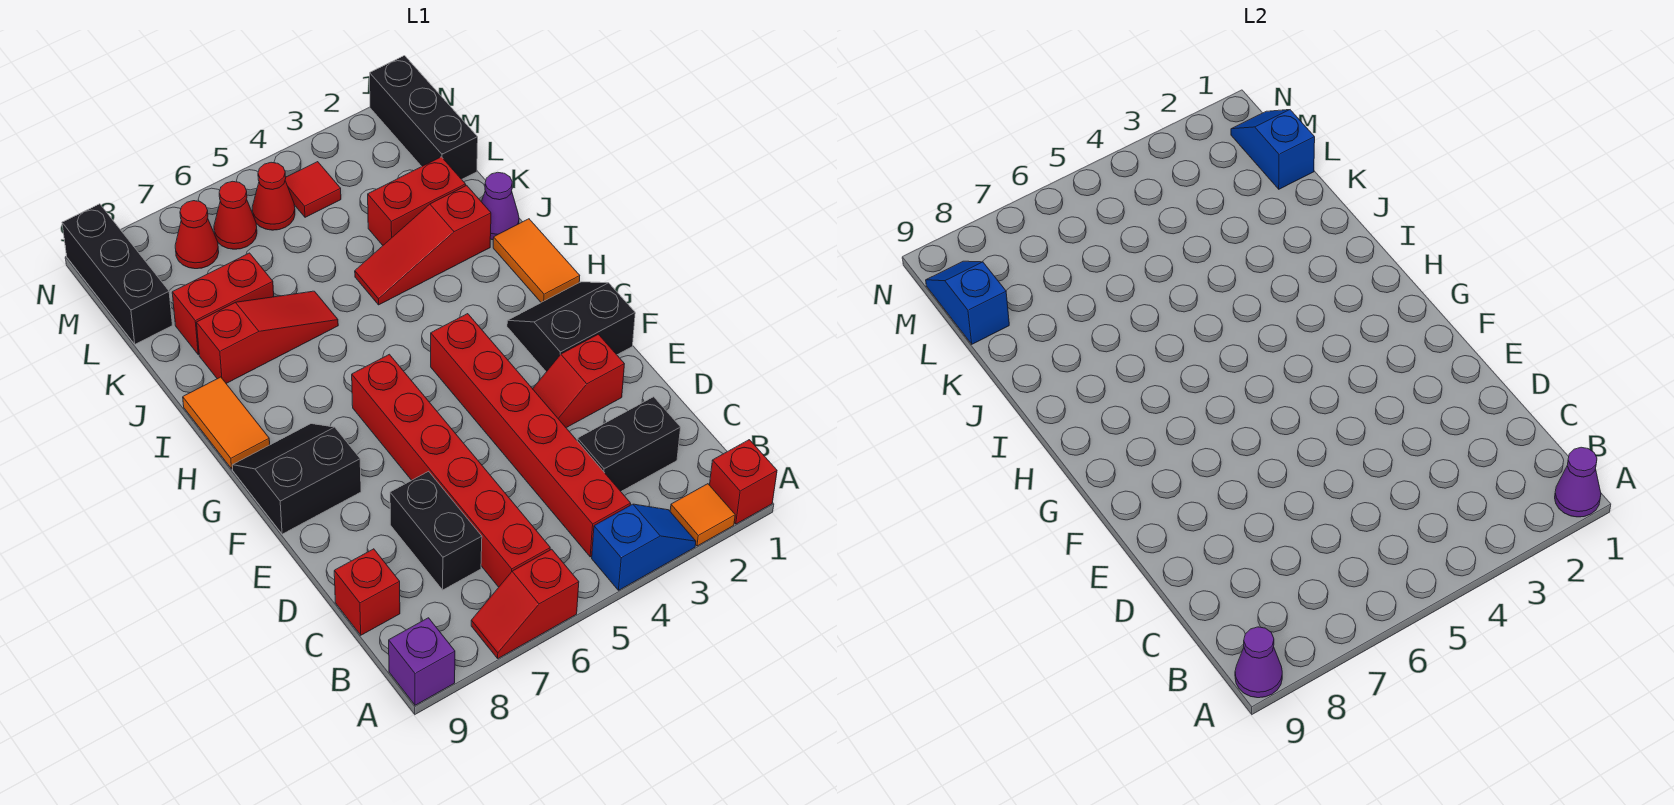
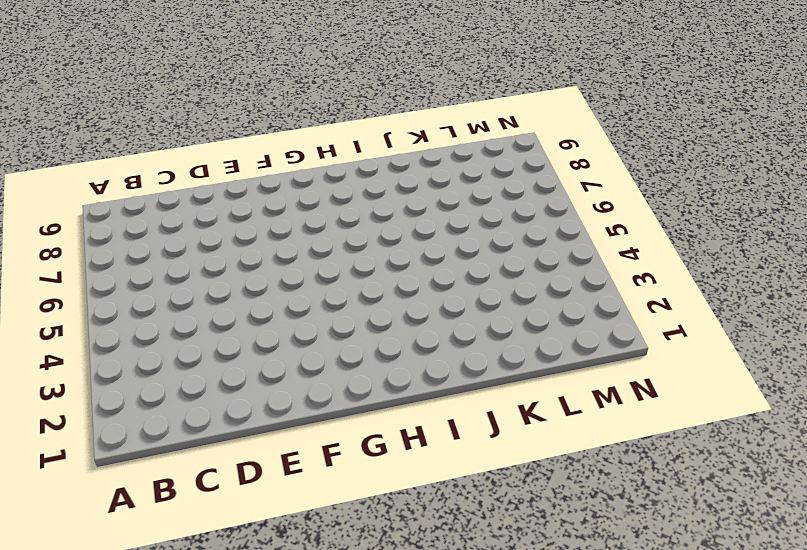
none -> red 1x1 brick [710,440,777,524]
none -> orange 1x1 tile [670,484,735,546]
none -> blue 1x2 slope [592,504,696,590]
none -> red 1x2 slope [471,549,579,658]

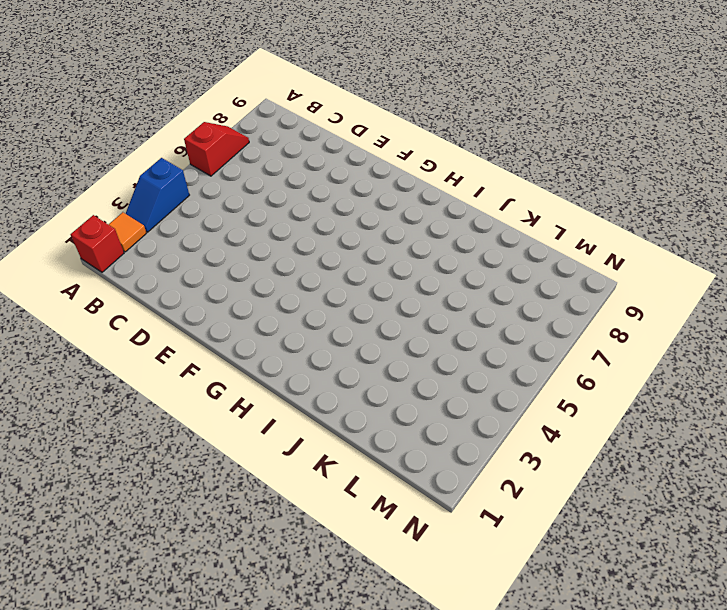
none -> purple 1x1 brick [389,618,455,705]
none -> red 1x6 brick [431,314,631,557]
none -> red 1x6 brick [352,354,550,587]
none -> black 1x2 brick [577,397,681,491]

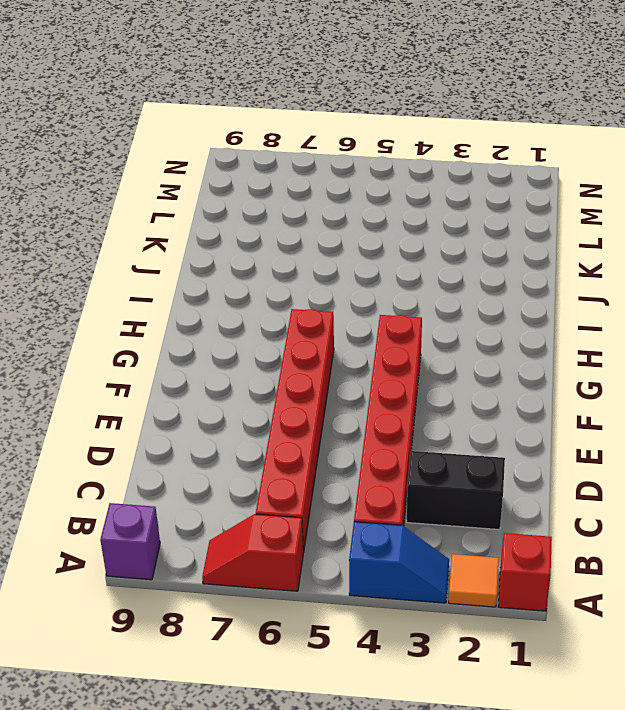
none -> black 1x2 brick [390,471,482,590]
none -> red 1x1 brick [334,549,400,635]
none -> red 1x2 slope [533,334,624,428]
none -> black 2x2 slope [507,282,635,372]

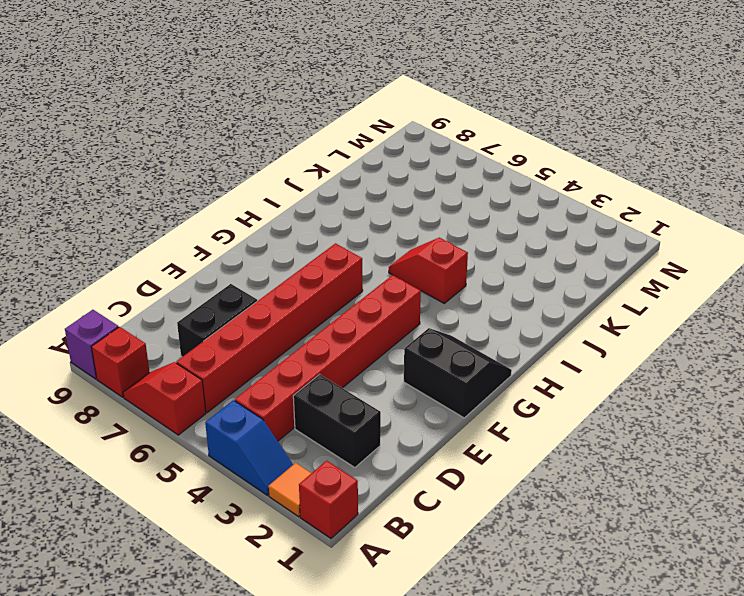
red 1x1 brick [92,327,150,397] -> red 1x1 brick moved to [334,549,400,635]
red 1x2 slope [389,238,468,303] -> red 1x2 slope moved to [533,334,624,428]
none -> black 2x2 slope [232,424,361,534]
none -> orange 1x2 tile [493,219,580,302]
none -> orange 1x2 tile [183,377,270,469]
none -> purple 1x1 cone [481,172,519,240]

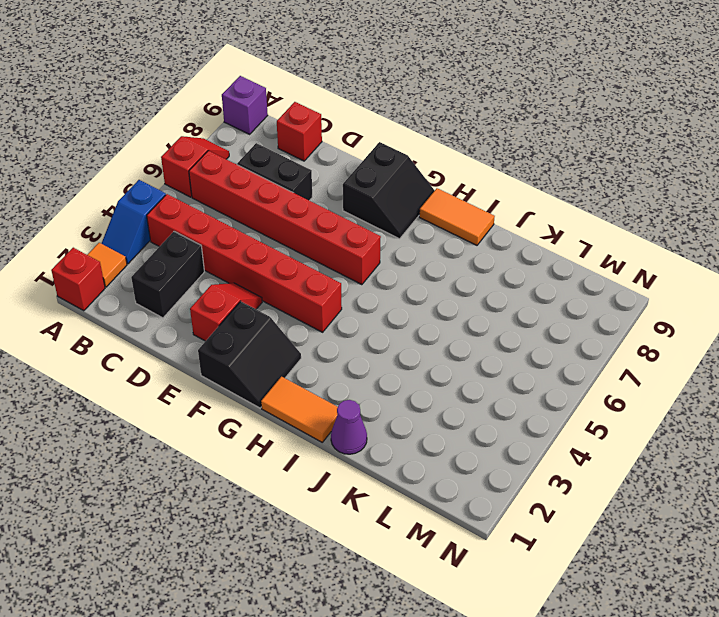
none -> red 1x3 slope [355,185,491,305]
none -> red 1x3 slope [197,291,338,383]
none -> red 1x2 brick [368,157,466,245]
none -> red 1x2 brick [172,253,274,355]

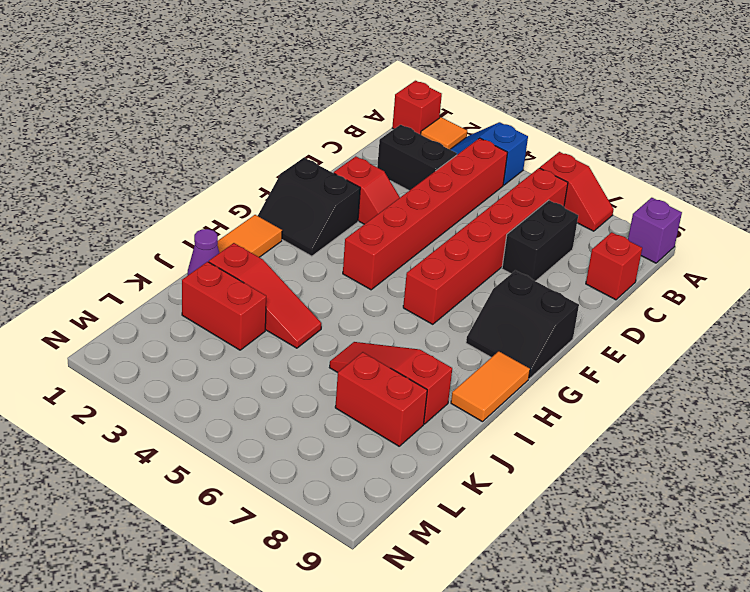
none -> black 1x3 brick [370,56,478,179]
none -> black 1x3 brick [62,204,172,344]
none -> red 1x1 tile [285,162,341,217]
none -> red 1x1 cone [252,162,295,230]

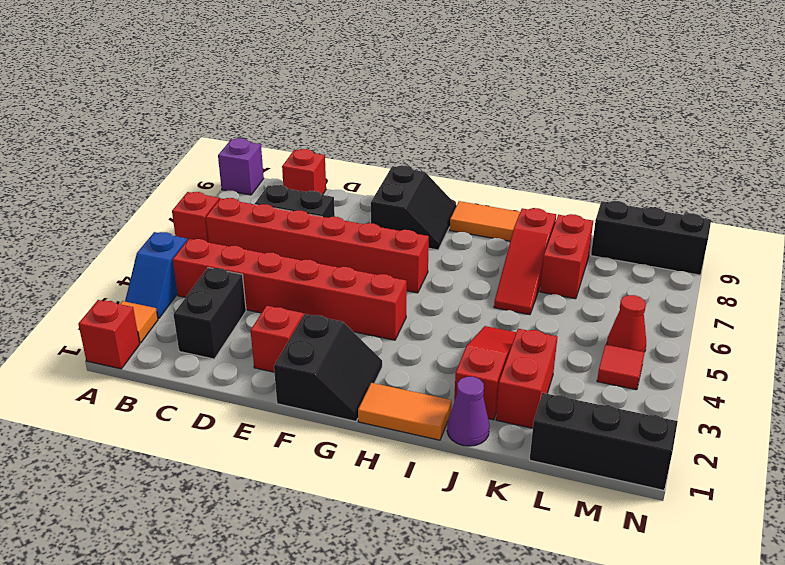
none -> red 1x1 cone [214,181,257,249]
none -> red 1x1 cone [175,201,219,269]
none -> purple 1x1 cone [1555,447,1601,517]
none -> purple 1x1 cone [1235,627,1282,698]

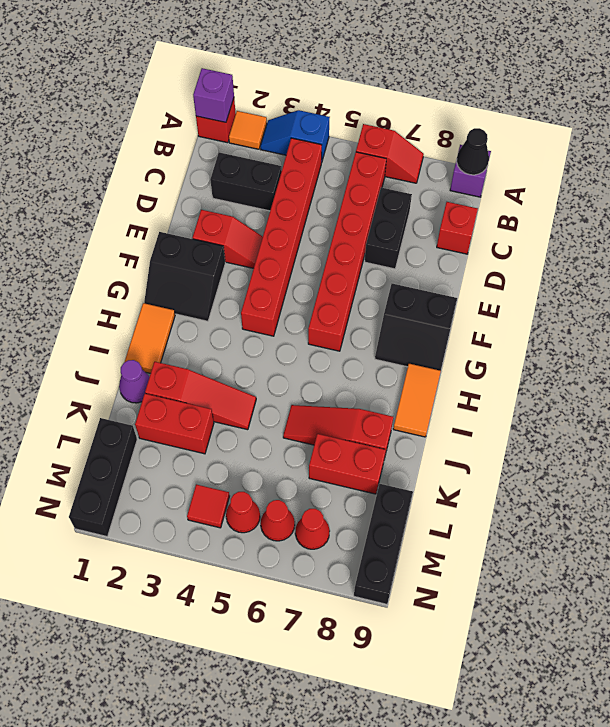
purple 1x1 brick [193,68,234,122] -> purple 1x1 cone [1555,447,1601,517]
black 1x1 cone [457,128,489,175] -> purple 1x1 cone [1235,627,1282,698]
none -> blue 1x2 slope [1231,110,1315,189]
none -> blue 1x2 slope [926,261,1009,344]

